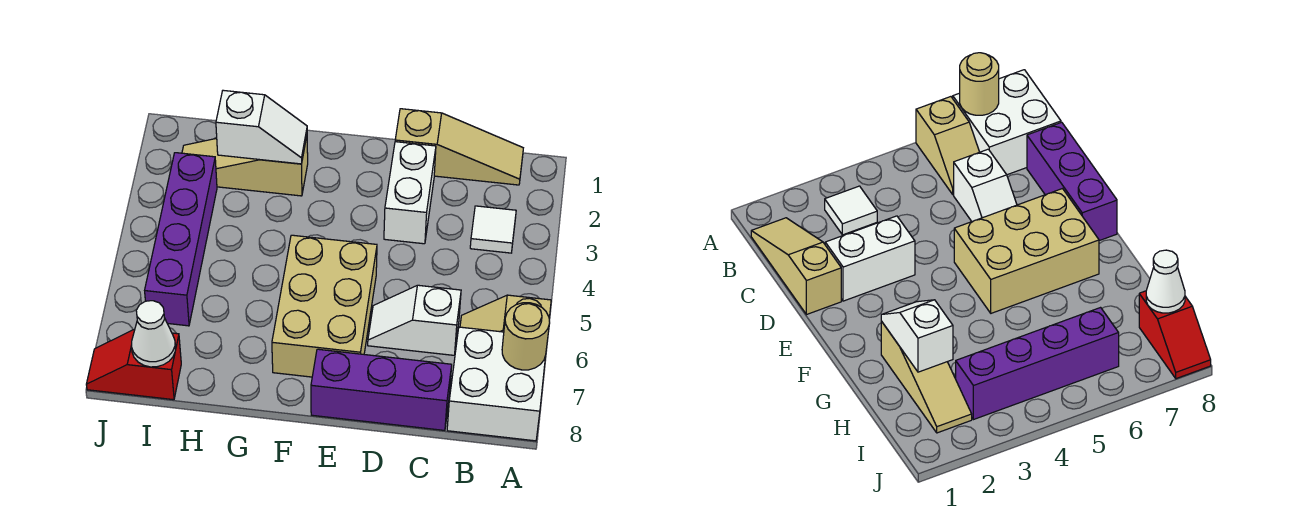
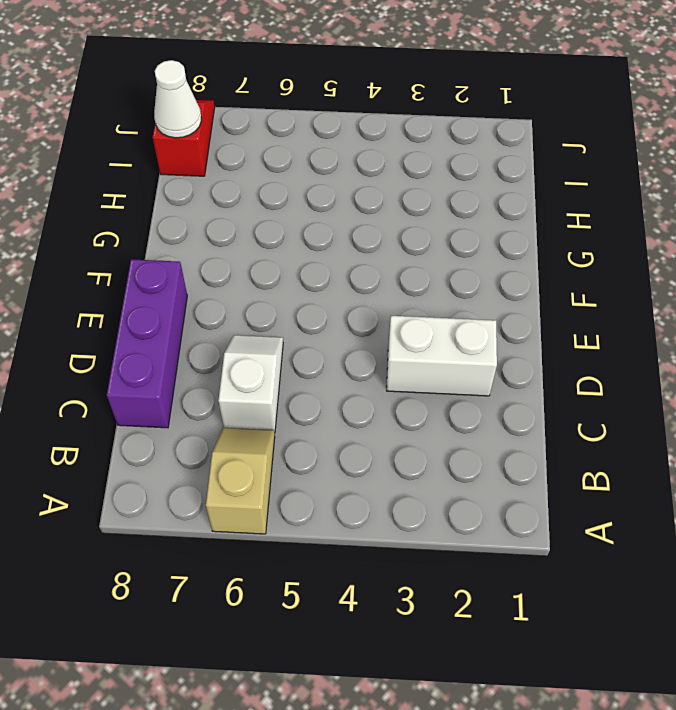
none -> white 2x2 brick [447,327,546,441]
none -> tan 1x3 slope [395,109,523,185]
none -> white 1x1 tile [470,206,516,253]

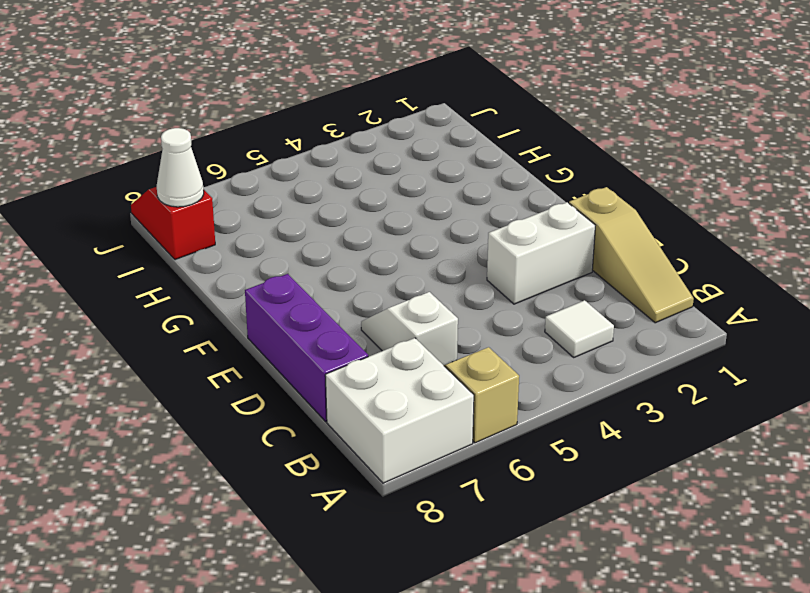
none -> tan 2x3 brick [272,235,377,377]
none -> tan 1x3 slope [182,137,308,196]
none -> purple 1x4 brick [145,153,217,326]

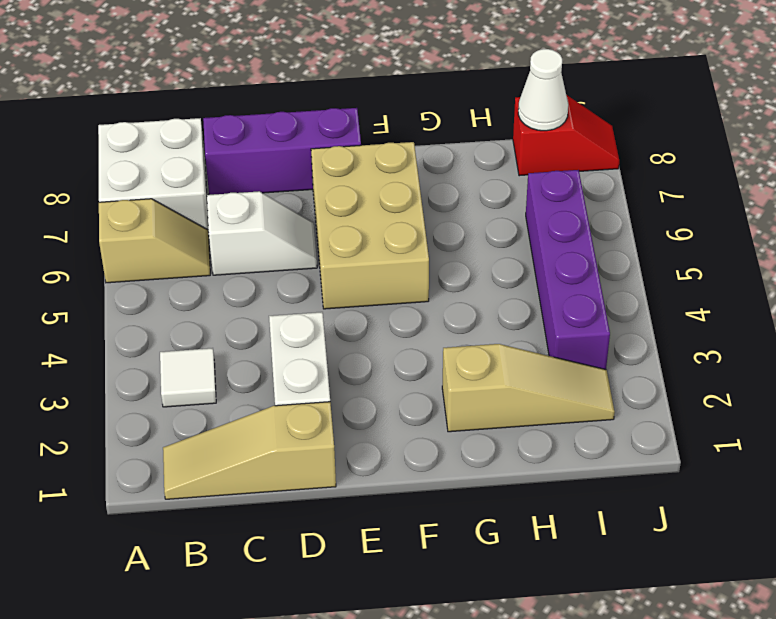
none -> tan 1x1 round brick [502,303,550,370]
none -> white 1x2 slope [216,90,307,164]

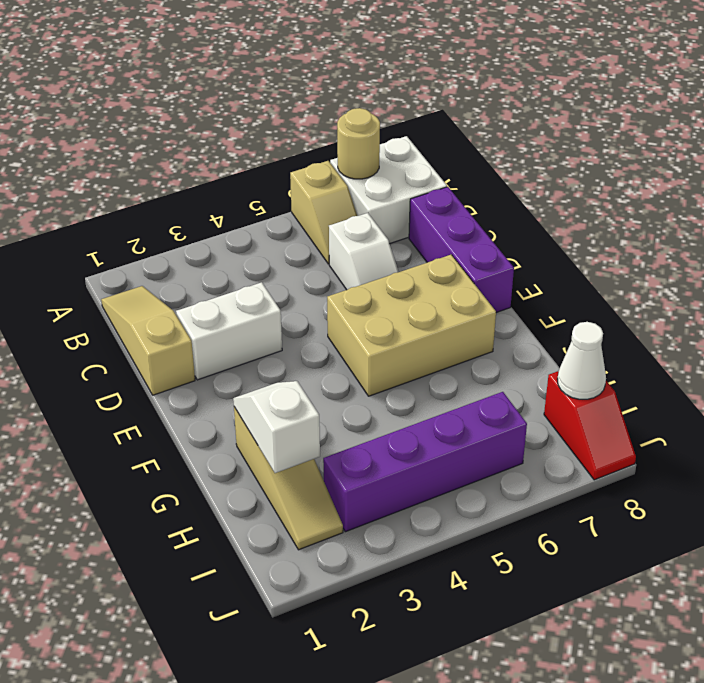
none -> white 1x1 tile [470,206,516,253]

